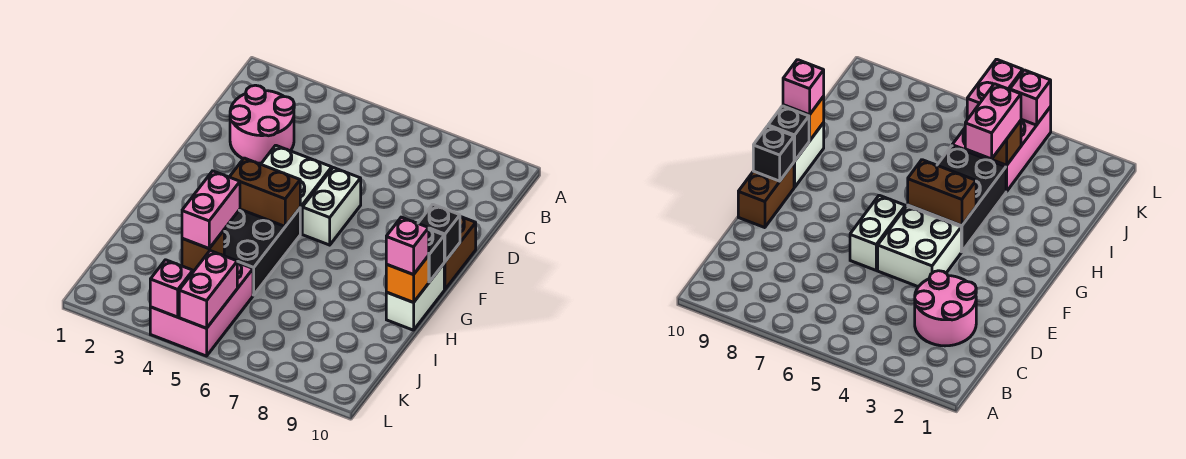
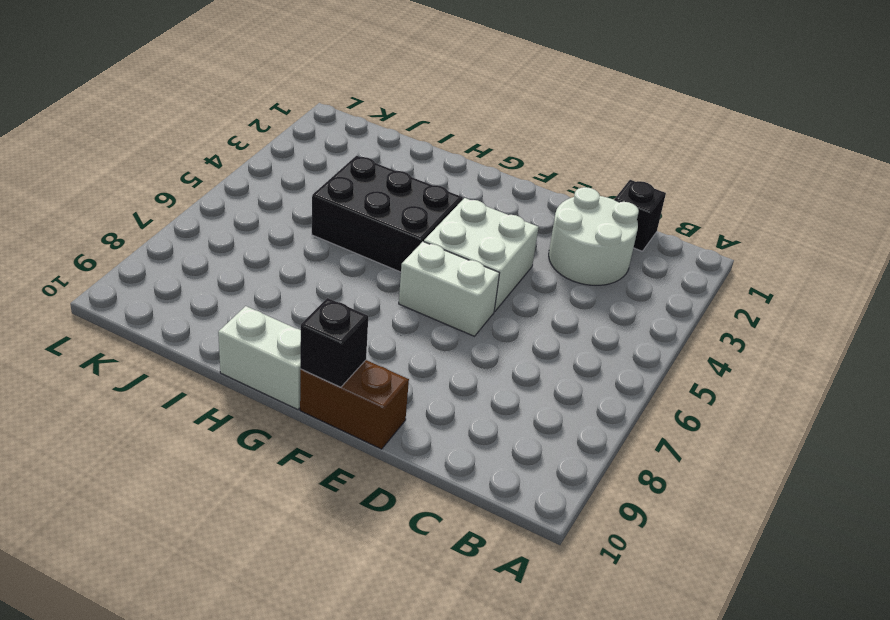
black 1x1 brick [615,180,666,251] -> black 1x1 brick moved to [428,230,444,282]
white 2x2 round brick [549,187,639,285] -> pink 2x2 round brick [230,85,294,163]
none -> pink 2x3 brick [150,263,253,356]
none -> brown 1x2 brick [230,158,300,226]
none -> orange 1x1 brick [386,256,429,302]

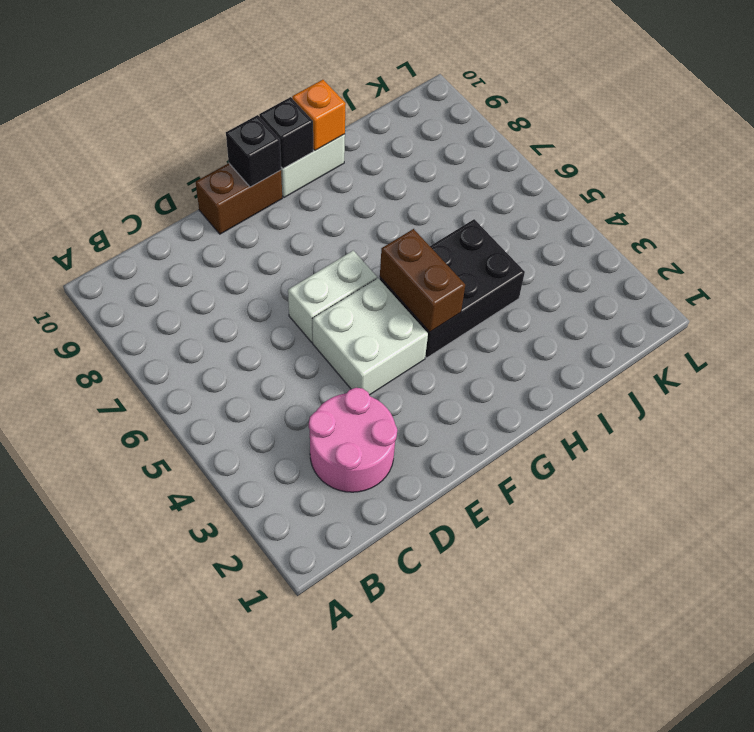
none -> pink 2x3 brick [150,263,253,356]
none -> brown 1x1 brick [182,230,224,270]
none -> pink 1x2 brick [179,251,237,328]

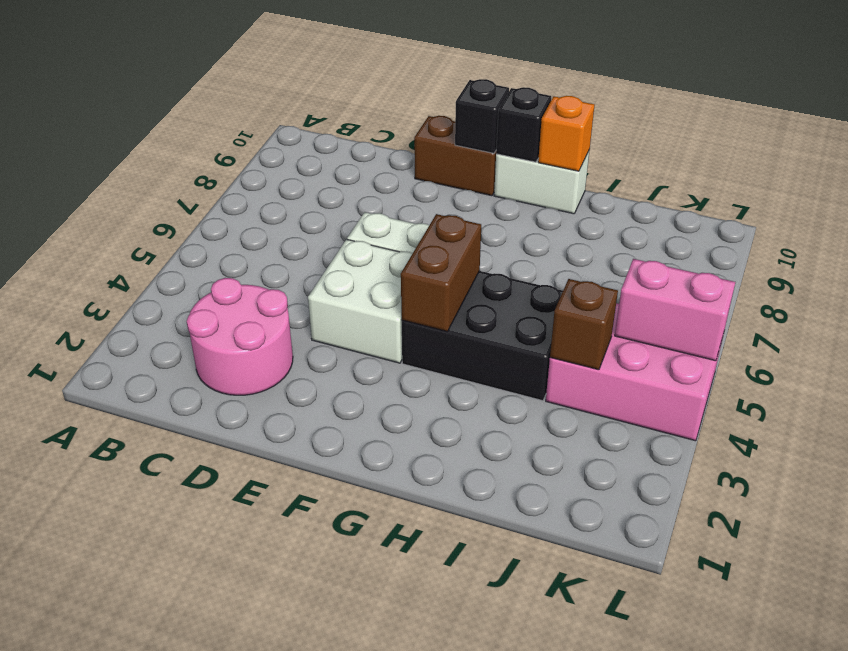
none -> pink 1x1 brick [150,260,193,317]
none -> pink 1x1 brick [386,217,429,275]
none -> pink 1x2 brick [182,171,240,248]

